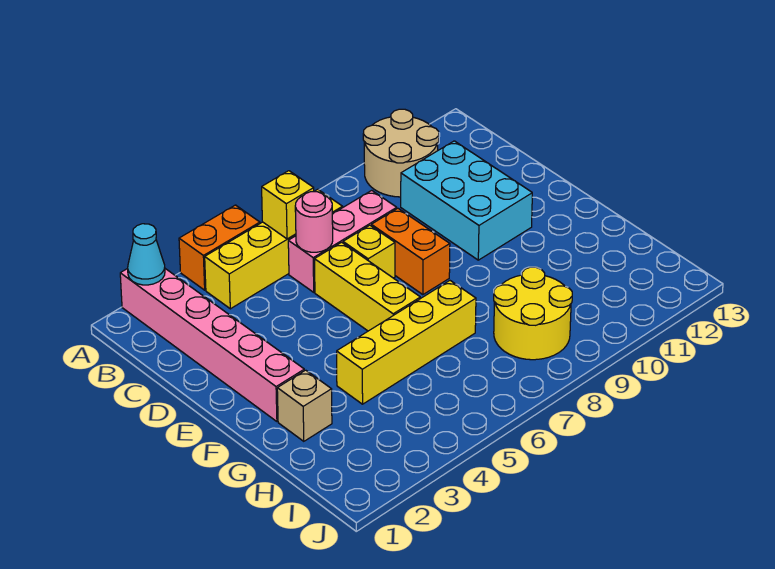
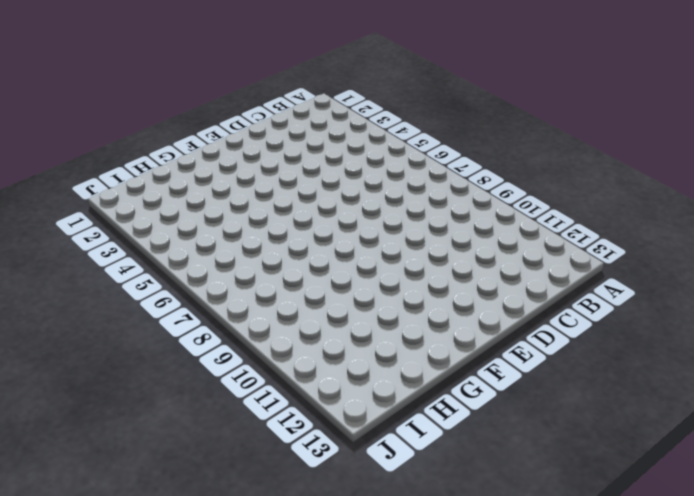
none -> pink 1x6 brick [120,268,304,421]
none -> orange 1x2 brick [179,205,260,290]
none -> tan 2x2 round brick [363,109,439,197]

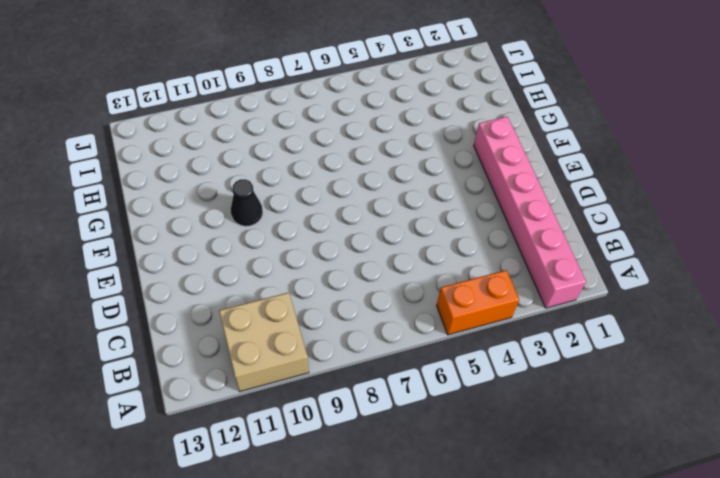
tan 2x2 brick [219,293,309,392] -> tan 2x2 round brick [363,109,439,197]
black 1x1 cone [231,179,263,226] -> none
none -> yellow 1x4 brick [205,189,343,309]
none -> pink 1x3 brick [288,190,397,292]
none -> cyan 2x3 brick [401,141,532,260]

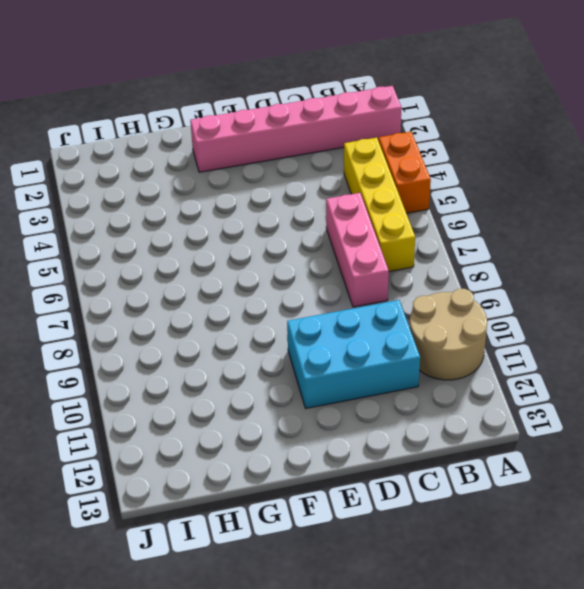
none -> yellow 1x3 brick [314,242,420,331]
none -> yellow 1x1 brick [343,225,395,278]
none -> orange 1x2 brick [371,208,450,295]

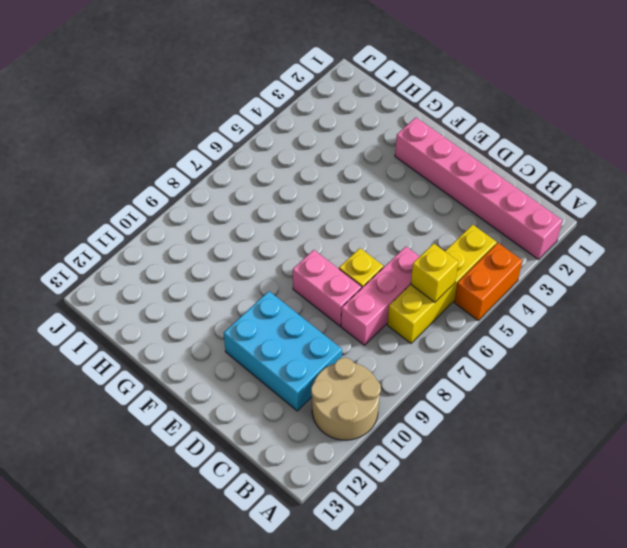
pink 1x2 brick [293,250,362,326] -> orange 1x2 brick [371,208,450,295]
none -> yellow 1x3 brick [314,242,420,331]
none -> tan 1x1 brick [277,370,332,441]
none -> yellow 1x4 brick [337,281,476,404]

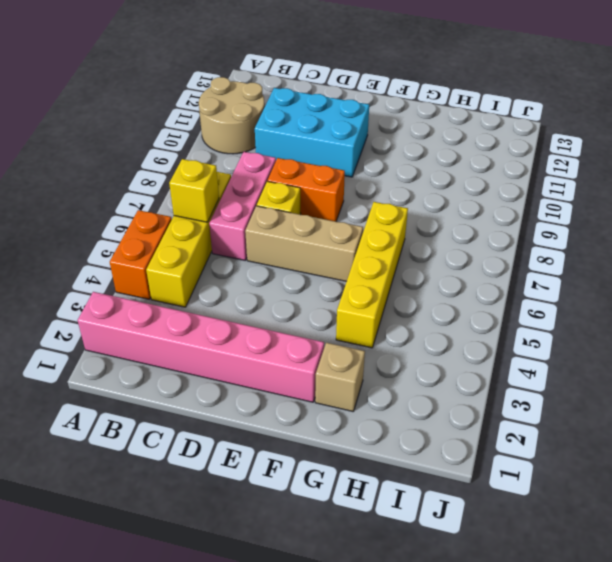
tan 1x3 brick [245,206,363,281] -> yellow 1x3 brick [314,242,420,331]
none -> yellow 2x2 round brick [494,267,572,360]
none -> cyan 1x1 cone [128,224,165,285]
none -> pink 1x1 round brick [295,192,333,252]

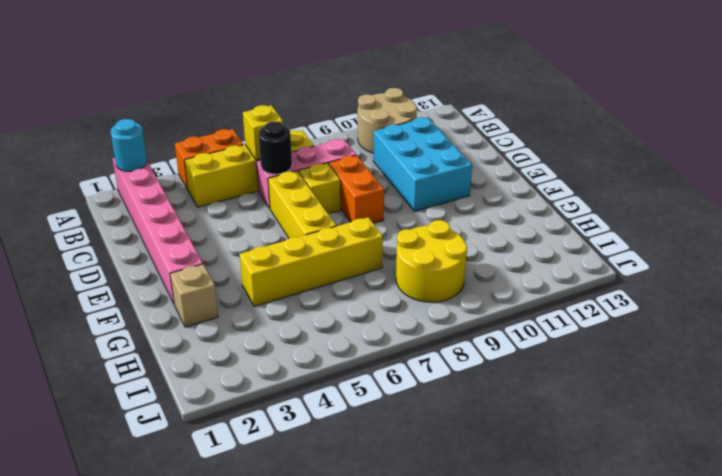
cyan 1x1 round brick [110,119,147,171] -> cyan 1x1 cone [128,224,165,285]
black 1x1 round brick [259,121,292,174] -> pink 1x1 round brick [295,192,333,252]

